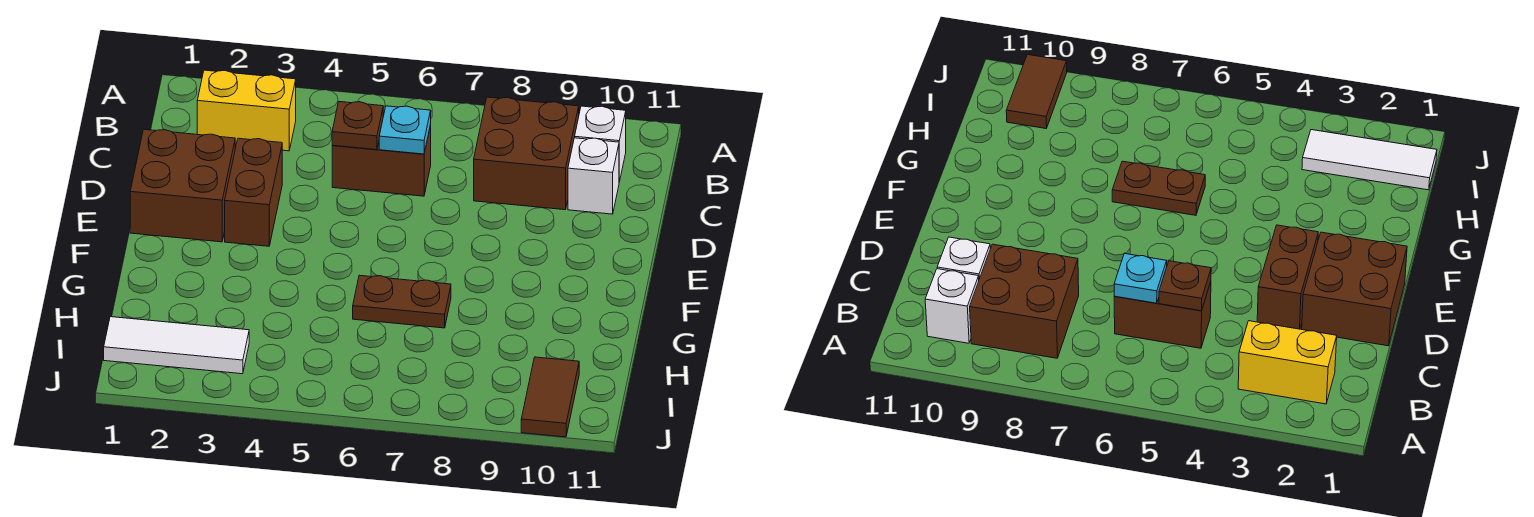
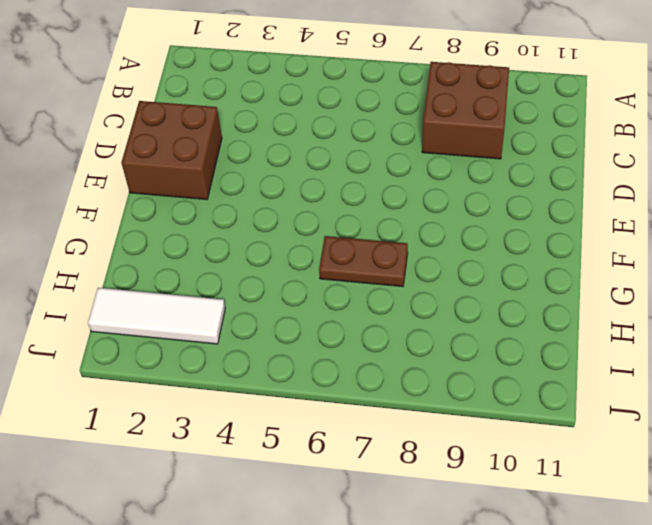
none -> yellow 1x2 brick [197,70,296,151]
none -> white 1x1 brick [575,106,626,182]
none -> brown 1x2 brick [332,125,431,196]

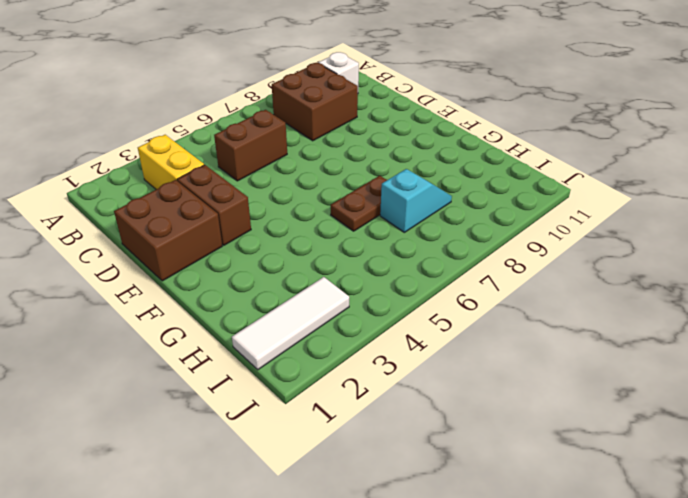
yellow 1x2 brick [138,135,204,189] -> yellow 1x2 brick turned to [197,70,296,151]
cyan 1x2 slope [380,169,452,232] -> none
none -> white 1x1 brick [568,138,619,214]
none -> brown 1x2 tile [521,357,579,437]
none -> brown 1x1 plate [332,102,383,150]

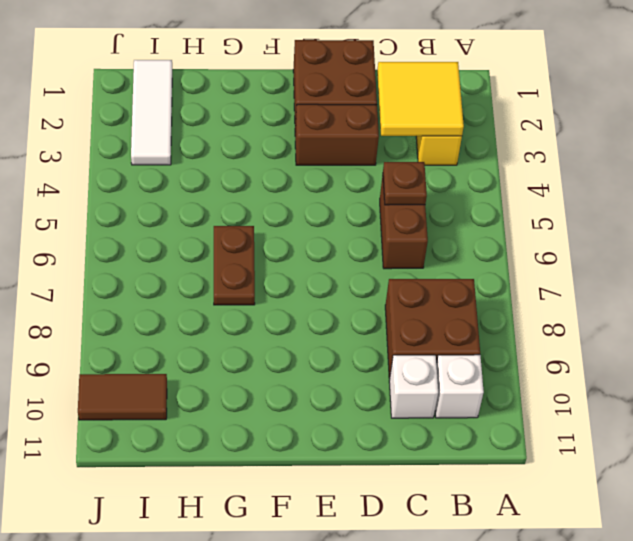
yellow 2x2 tile [377,62,464,136] -> none
none -> cyan 1x1 plate [379,106,431,154]

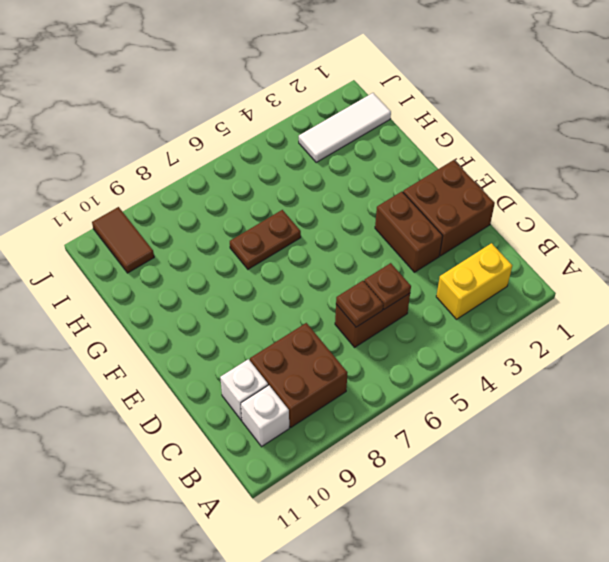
brown 1x1 plate [336,281,383,327] -> cyan 1x1 plate [379,106,431,154]

